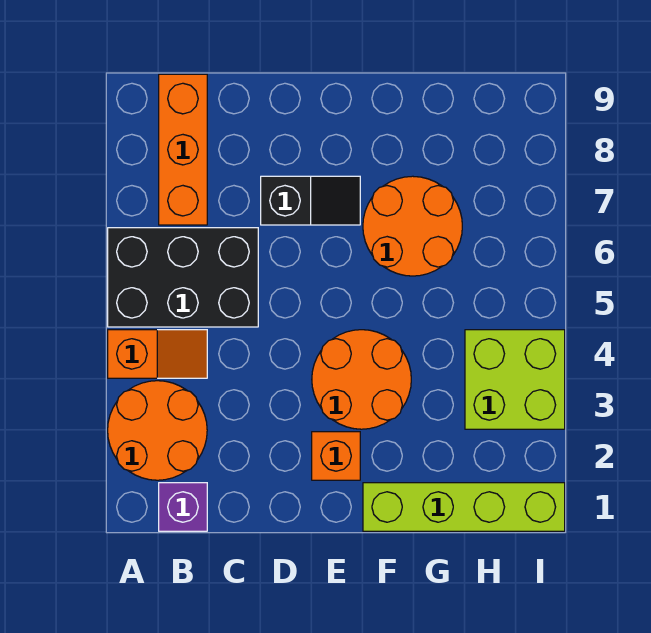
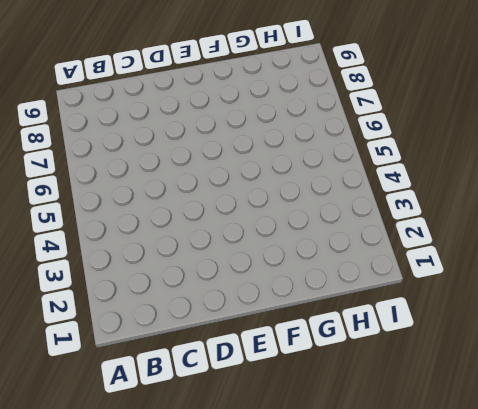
none -> orange 2x2 round brick [108,381,207,480]
none -> orange 1x2 slope [108,330,207,378]

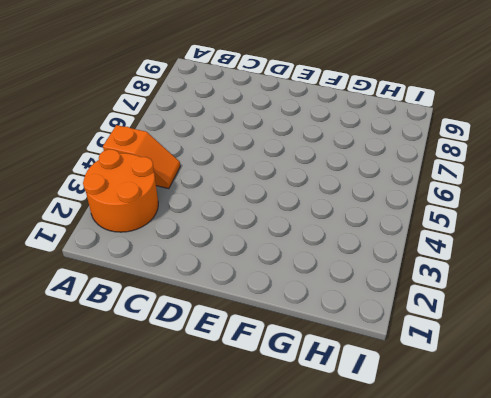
none -> black 2x3 brick [108,228,258,327]
none -> purple 1x1 brick [159,483,207,531]

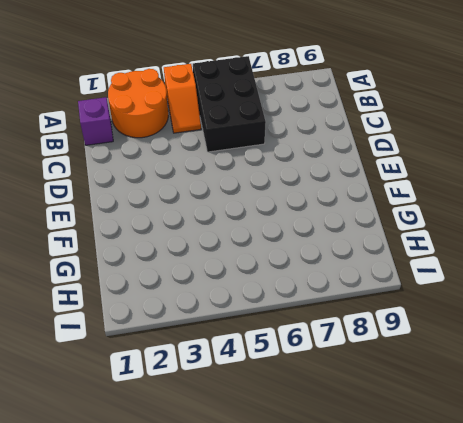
none -> orange 1x3 brick [159,74,207,225]
none -> black 1x2 slope [261,176,360,225]

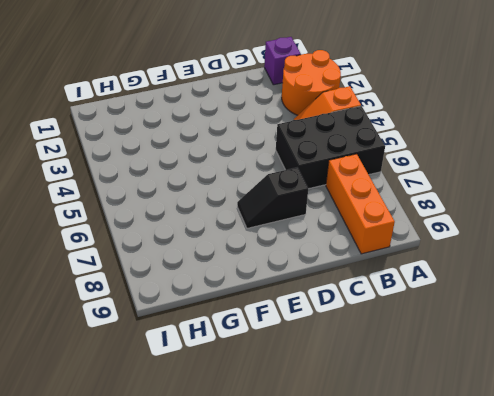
none -> orange 1x1 brick [312,432,360,480]
none -> orange 2x2 round brick [312,330,411,429]

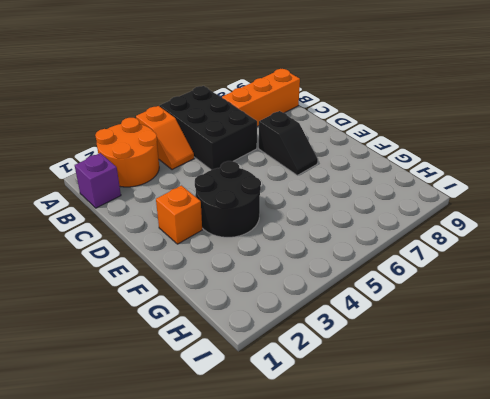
black 2x2 round brick [195,161,261,237] -> orange 2x2 round brick [312,330,411,429]
none -> lime 1x4 brick [363,483,565,531]
none -> orange 2x2 round brick [363,176,462,276]

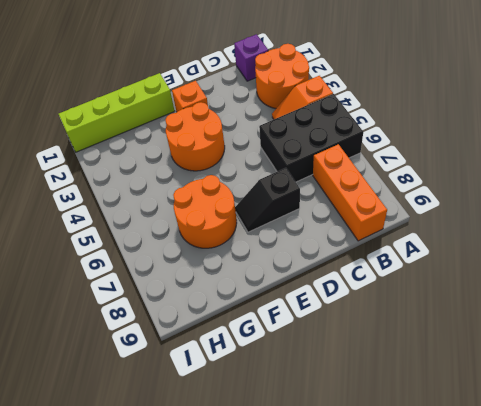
none -> lime 2x2 brick [465,330,565,429]

